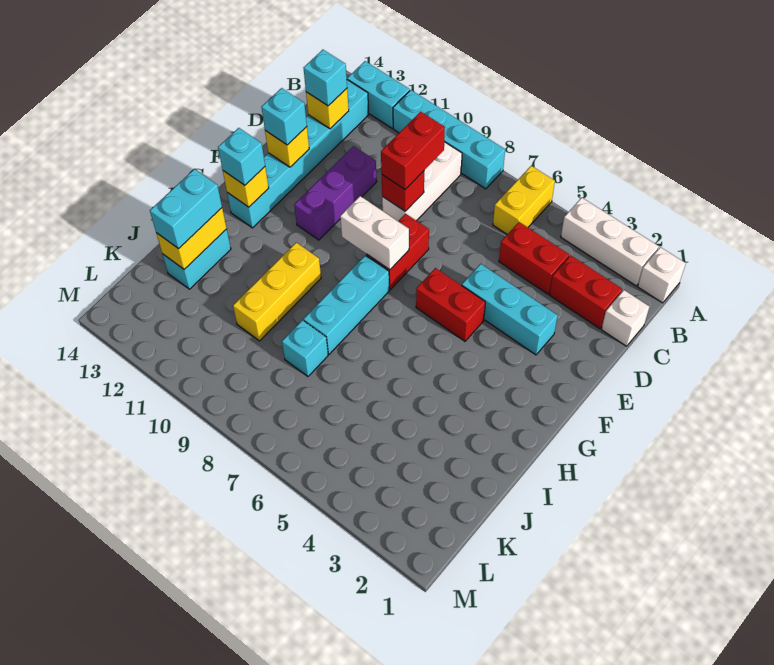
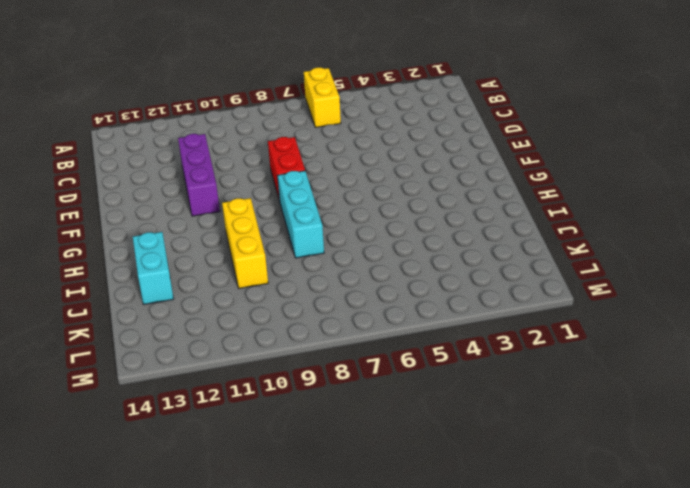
none -> white 1x1 brick [638,247,686,303]
none -> white 1x3 brick [561,198,659,286]
none -> cyan 1x4 brick [393,90,505,189]

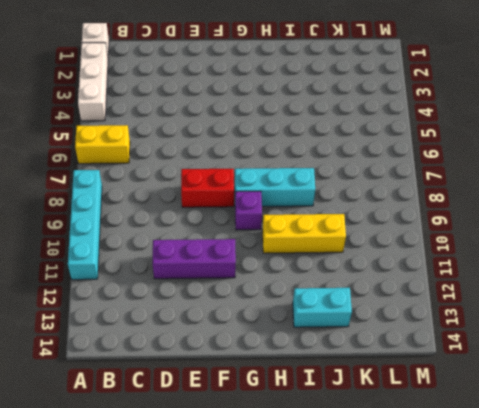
purple 1x1 brick [235,191,262,230] -> none
none -> cyan 1x2 brick [347,61,410,128]
none -> white 1x3 brick [382,142,462,221]
none -> cyan 1x6 brick [227,80,369,228]

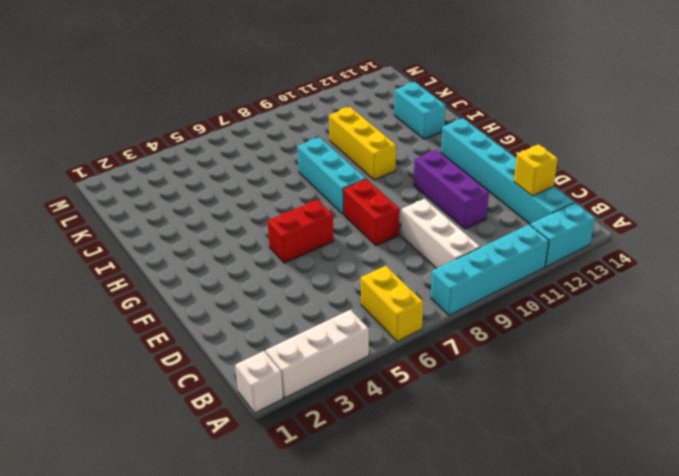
none -> white 1x1 brick [601,290,649,346]
none -> red 1x2 brick [549,255,622,329]
none -> red 1x2 brick [499,222,569,294]

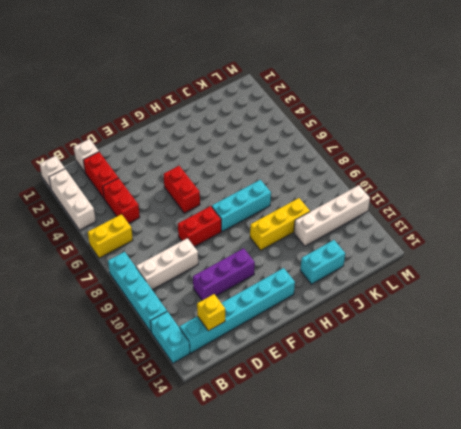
white 1x4 brick [294,185,370,246] -> none
none -> cyan 1x3 brick [462,264,558,355]
none -> cyan 1x1 brick [282,320,328,376]
none -> red 1x1 brick [382,171,424,211]

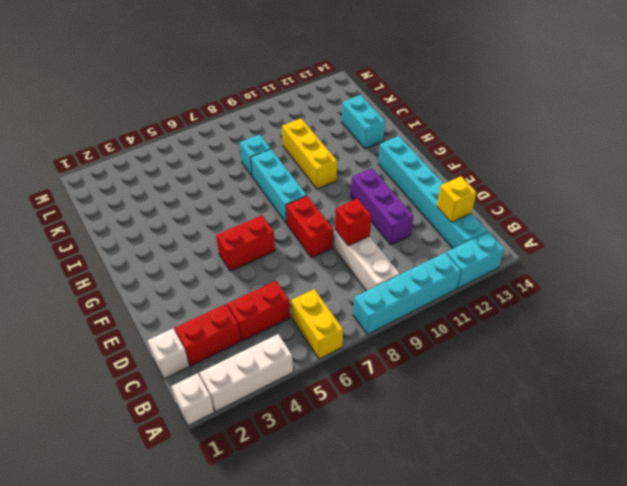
none -> cyan 1x3 brick [462,264,558,355]
none -> yellow 1x1 brick [265,127,309,167]
none -> white 1x2 brick [340,196,409,270]

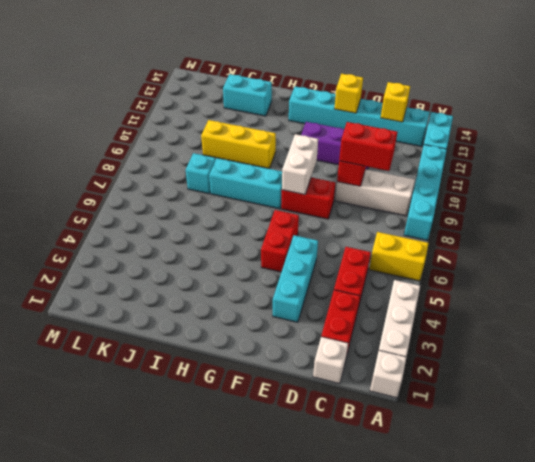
none -> yellow 1x1 brick [223,167,269,207]
none -> yellow 1x2 brick [156,208,227,269]
none -> cyan 1x1 brick [304,50,347,106]

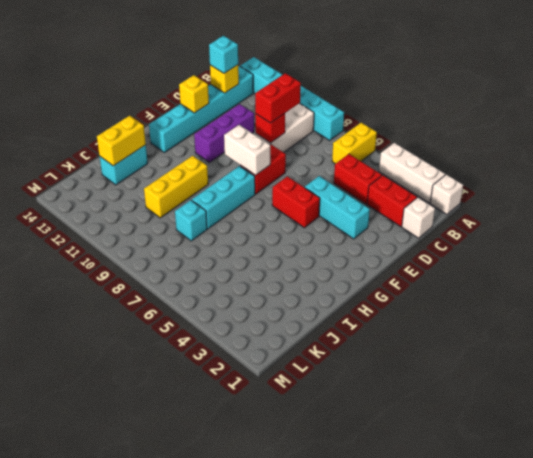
none -> yellow 1x1 brick [223,167,269,207]
none -> cyan 1x1 brick [262,88,307,145]
none -> cyan 1x1 brick [218,128,265,185]

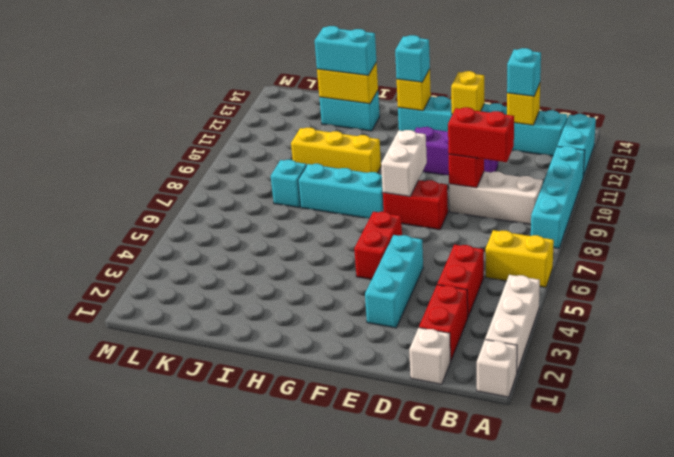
none -> cyan 1x1 brick [262,88,307,145]

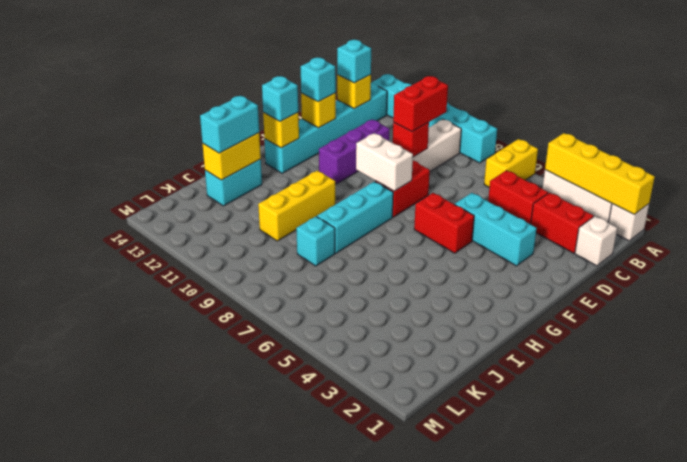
yellow 1x4 brick [545,133,655,215] -> none

